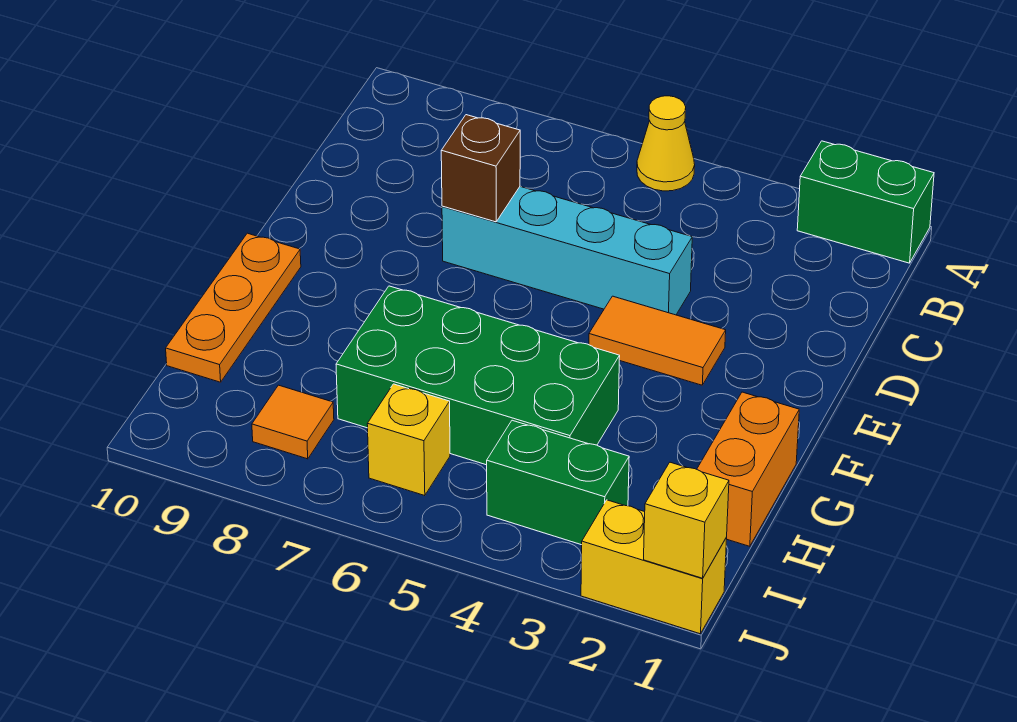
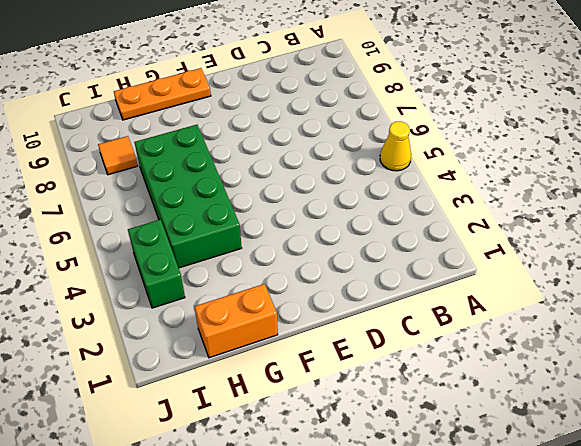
none -> green 1x2 brick [797,141,934,263]
none -> cyan 1x4 brick [442,186,692,315]
none -> orange 1x2 tile [589,296,726,385]

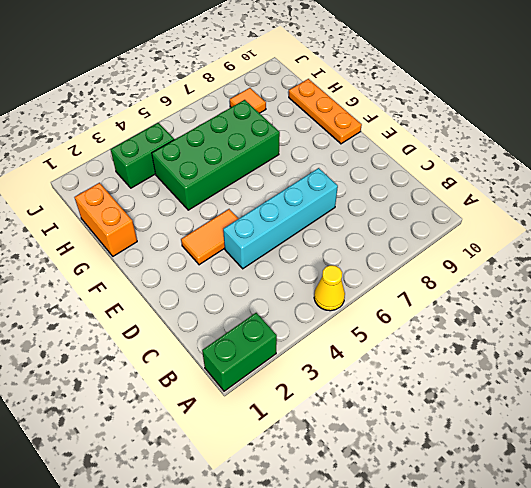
none -> yellow 1x1 brick [367,384,450,496]
none -> yellow 1x2 brick [581,500,727,634]
none -> brown 1x1 brick [441,115,520,222]

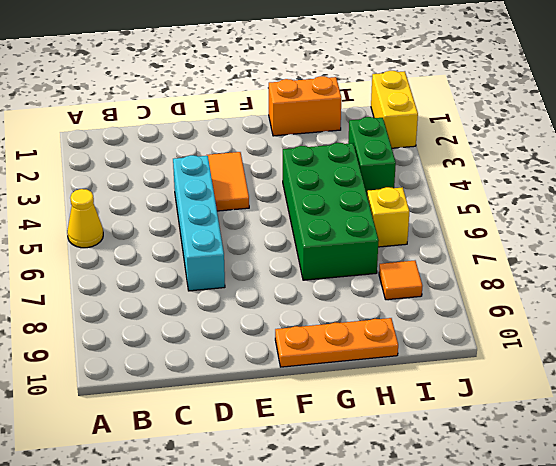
none -> green 1x2 brick [797,141,934,263]
none -> brown 1x1 brick [441,115,520,222]
none -> yellow 1x1 brick [644,462,729,578]

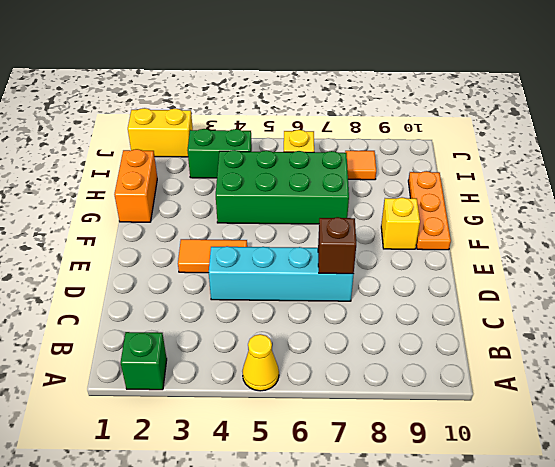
green 1x1 brick [121,332,167,390] -> green 1x2 brick [797,141,934,263]
yellow 1x1 brick [381,197,420,249] -> yellow 1x1 brick moved to [644,462,729,578]

